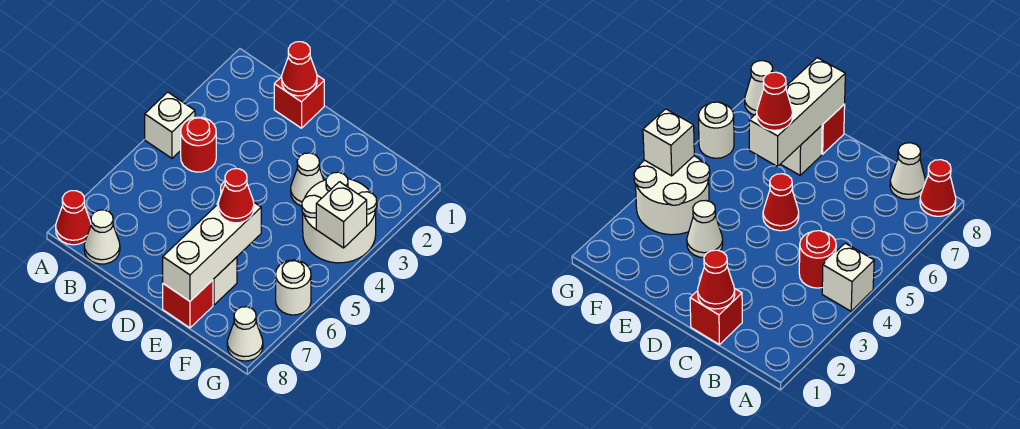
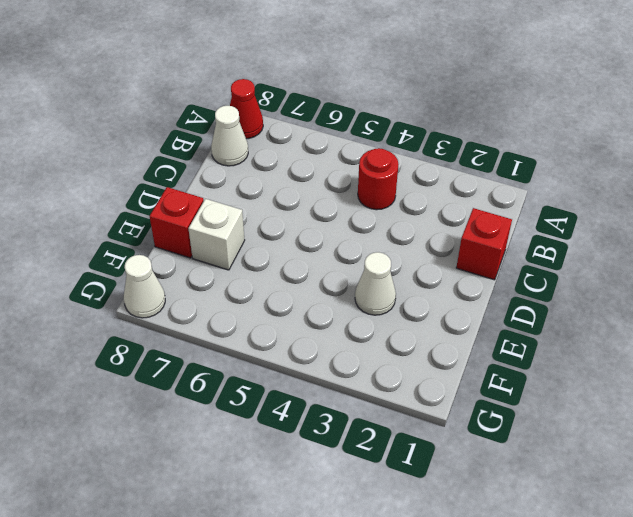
none -> white 1x1 brick [145,92,195,158]
none -> red 1x1 cone [763,174,799,231]
none -> white 2x2 round brick [302,172,377,263]

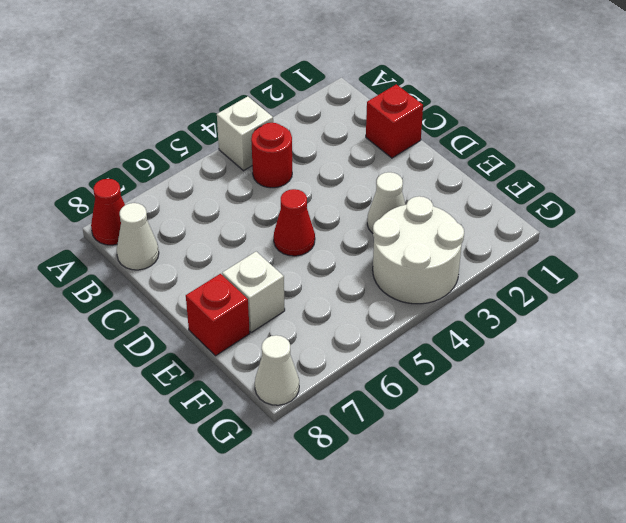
none -> white 1x1 round brick [276,260,311,315]
none -> red 1x1 cone [282,42,317,96]
none -> white 1x3 brick [163,203,261,301]

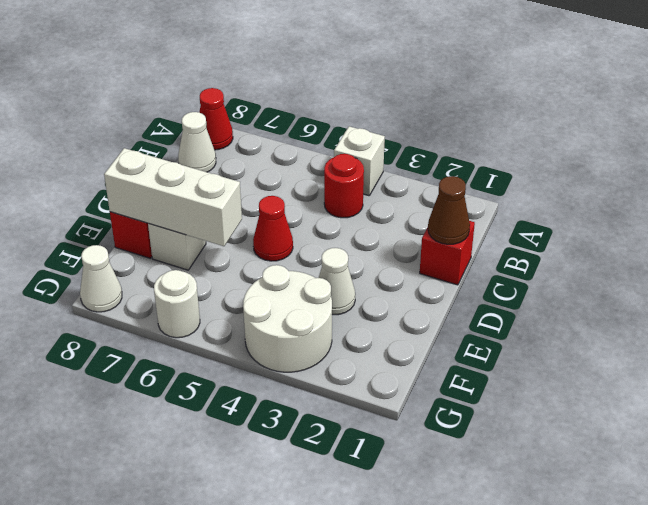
brown 1x1 cone [428,176,470,244] -> red 1x1 cone [282,42,317,96]
none -> white 1x1 brick [316,182,367,248]
none -> red 1x1 cone [218,169,254,223]

